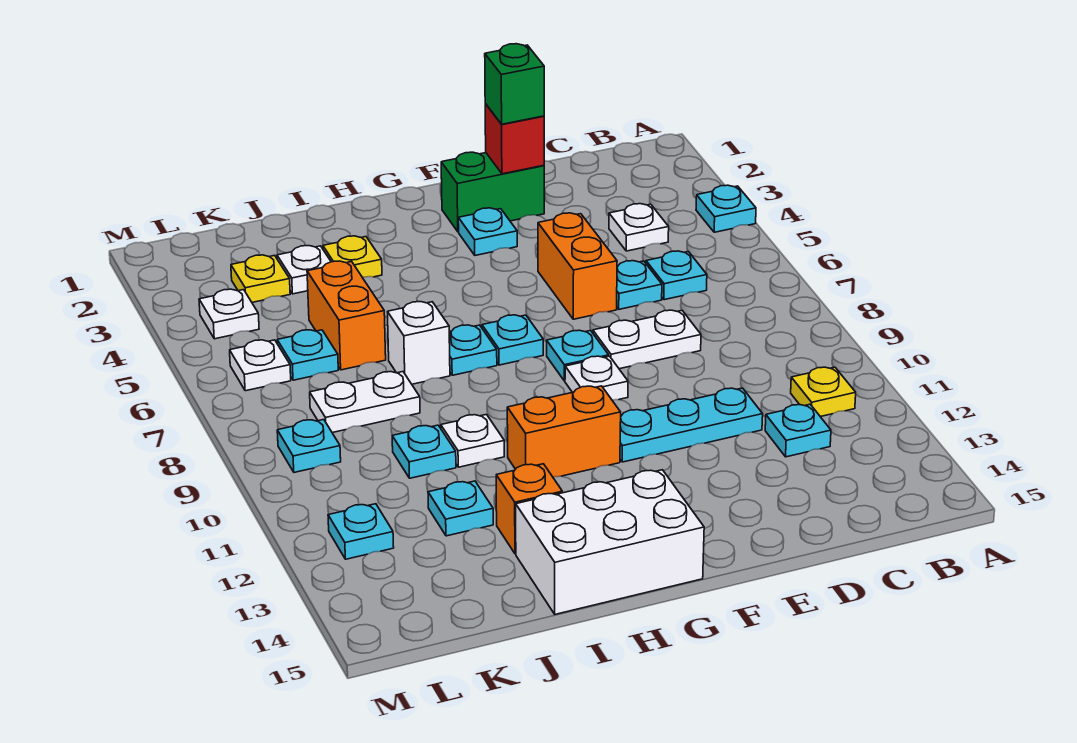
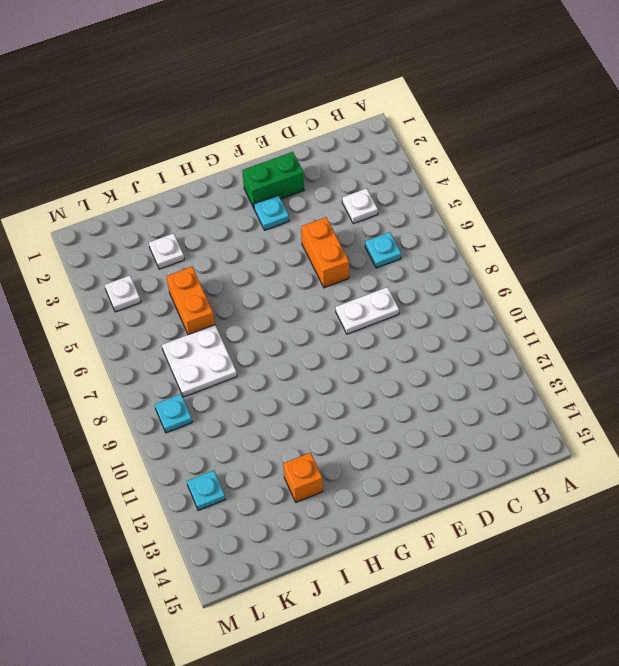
white 2x2 plate [162,325,237,397] -> white 1x2 plate [310,372,420,433]
none -> cyan 1x1 plate [696,185,756,232]
none -> yellow 1x1 plate [791,367,856,417]
none -> cyan 1x1 plate [765,404,831,457]
none -> cyan 1x1 plate [617,261,662,309]

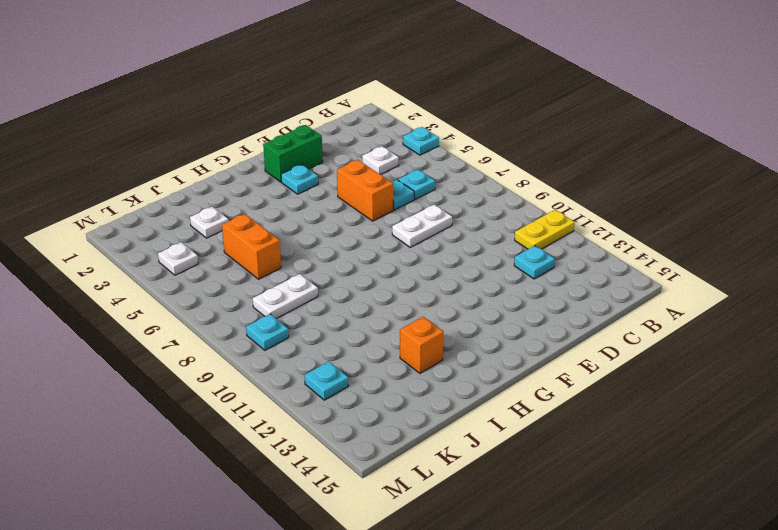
yellow 1x2 plate [515,210,575,249] -> yellow 1x1 plate [791,367,856,417]
none -> cyan 1x3 plate [620,388,763,462]
none -> cyan 1x1 plate [547,330,609,381]
none -> white 1x1 plate [565,356,628,400]
none -> cyan 1x1 plate [482,315,543,365]

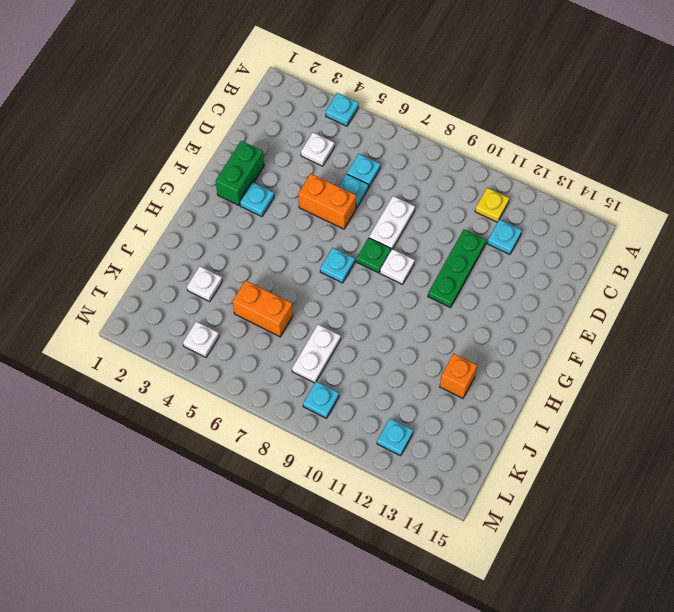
green 1x3 plate [428,230,486,308] -> cyan 1x3 plate [620,388,763,462]
green 1x1 plate [356,238,391,273] -> cyan 1x1 plate [547,330,609,381]
none -> orange 1x2 brick [507,386,621,477]
none -> white 2x3 brick [516,470,704,614]
none -> cyan 1x1 plate [449,325,497,375]
none -> yellow 1x1 plate [323,236,382,278]

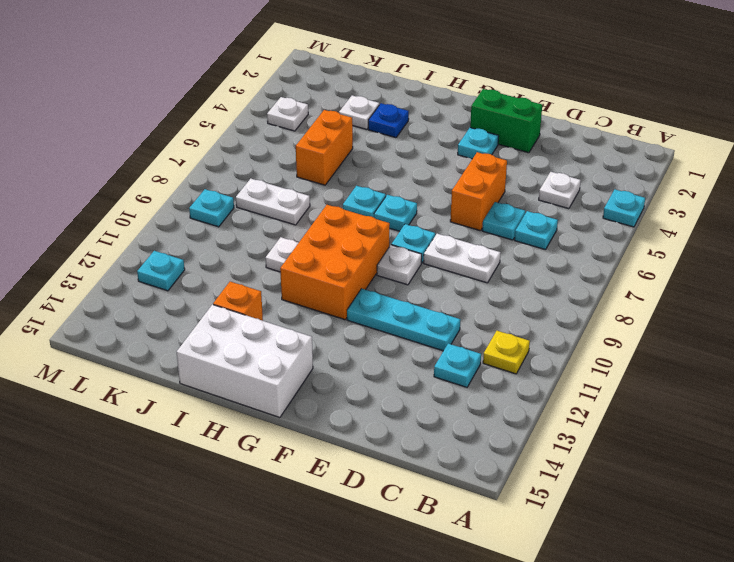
orange 2x3 brick [280,205,390,320] -> orange 1x2 brick [507,386,621,477]
blue 1x1 plate [368,103,409,138] -> yellow 1x1 plate [323,236,382,278]
none -> white 1x1 brick [388,302,450,384]
none -> cyan 1x1 plate [392,425,456,478]
none -> cyan 1x1 plate [428,481,493,536]
none -> yellow 1x1 plate [231,255,290,302]

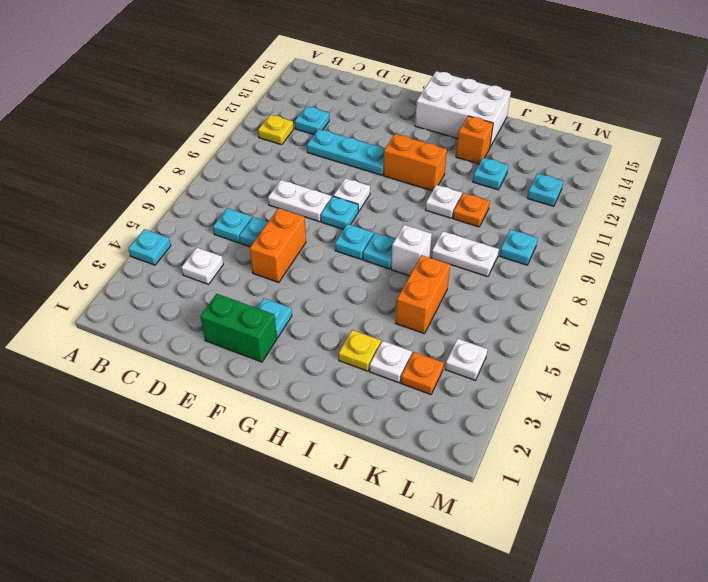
orange 1x1 plate [453,193,490,227] -> cyan 1x1 plate [392,425,456,478]
orange 1x1 plate [401,352,444,395] -> yellow 1x1 plate [231,255,290,302]
none -> cyan 1x1 plate [277,330,338,380]
none -> white 1x1 plate [230,340,291,391]
none -> red 1x1 brick [485,104,544,174]
none -> green 1x1 brick [485,44,544,124]

